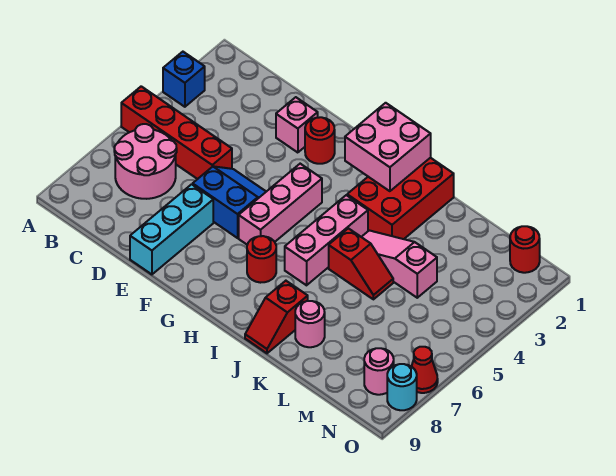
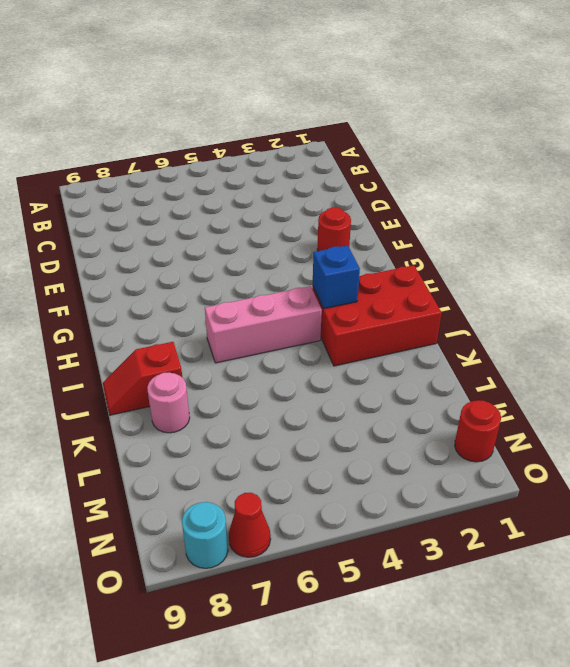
blue 1x1 brick [313,245,360,309] -> blue 1x1 brick moved to [163,52,205,107]
none -> red 1x4 brick [121,86,232,179]
none -> pink 2x2 round brick [114,124,177,199]
none -> pink 1x1 brick [276,97,318,153]

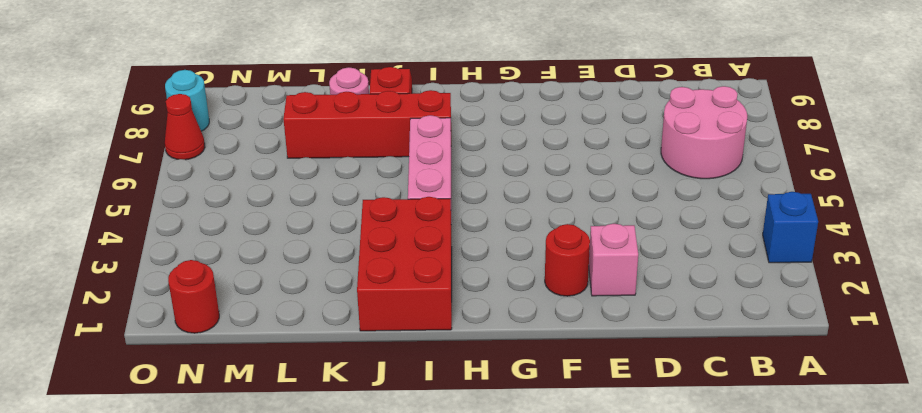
red 1x4 brick [283,90,451,158] -> red 1x4 brick moved to [121,86,232,179]
none -> blue 2x2 slope [193,166,266,238]
none -> cyan 1x3 brick [130,184,213,274]
none -> pink 1x3 brick [239,164,322,245]

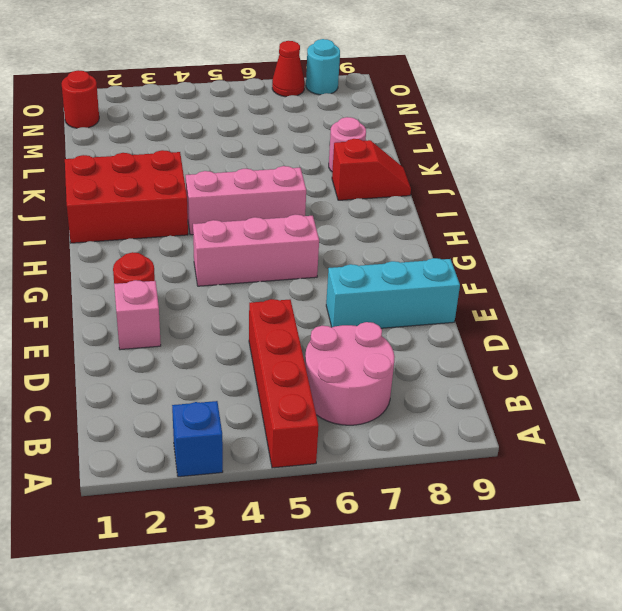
none -> blue 2x2 slope [193,166,266,238]
none -> red 1x1 round brick [247,236,276,283]
none -> pink 1x3 slope [362,230,437,298]

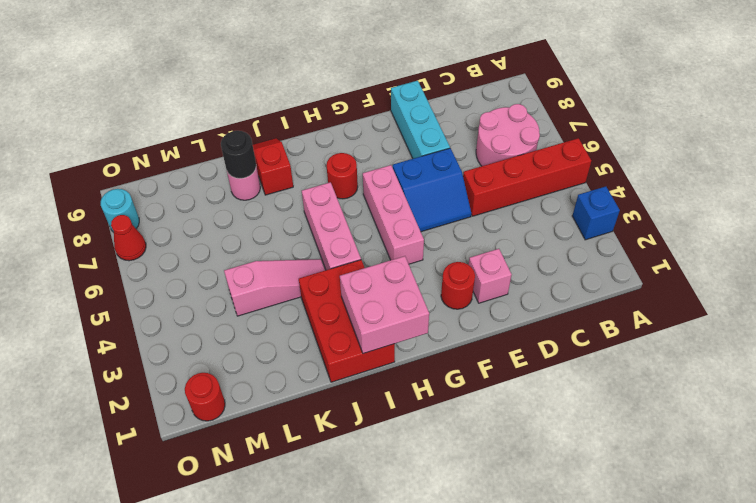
black 1x1 round brick [221,131,256,178] -> none
none -> red 1x2 slope [329,228,393,299]
none -> pink 1x1 round brick [364,348,394,395]

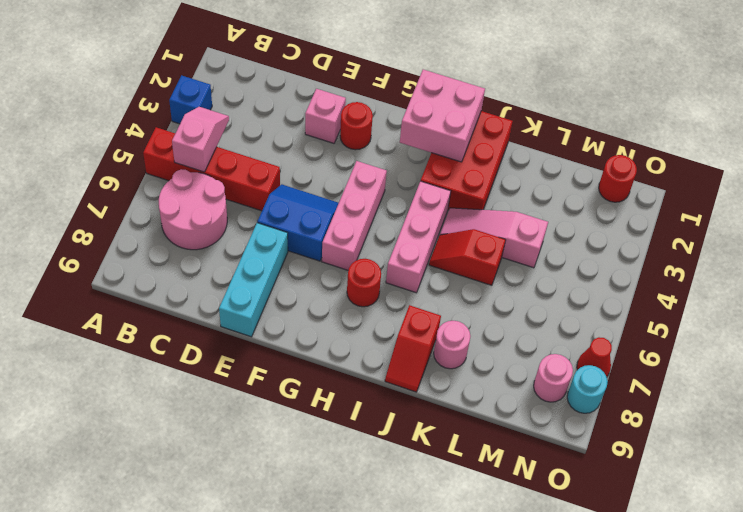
pink 1x2 slope [172,107,229,172] -> none
red 1x2 slope [429,229,506,285] -> red 1x2 slope turned to [329,228,393,299]

